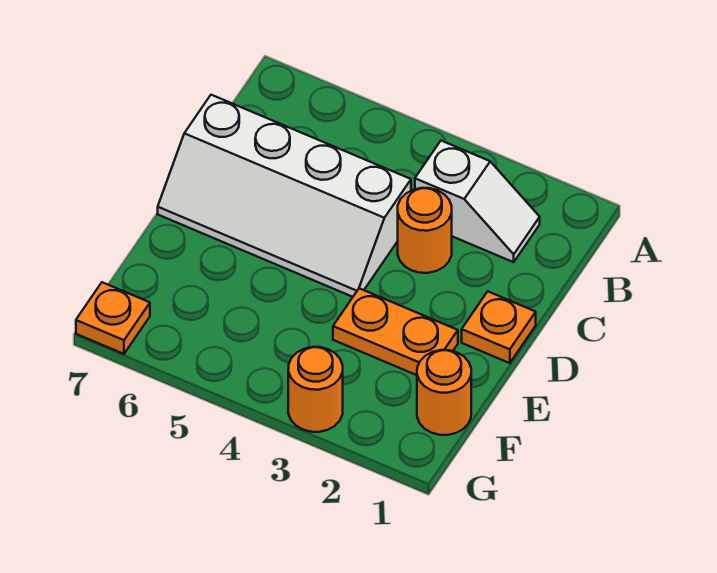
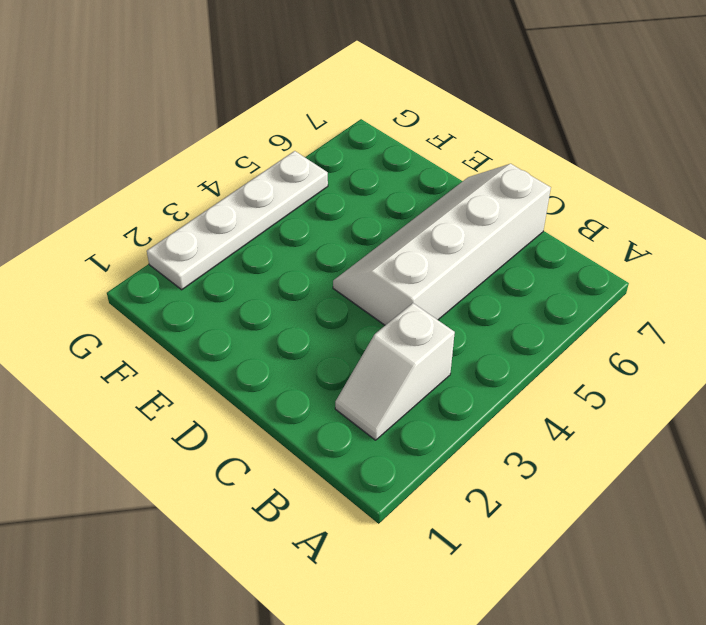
white 1x4 plate [147,151,328,290] -> orange 1x1 round brick [288,347,343,432]
none -> orange 1x1 round brick [398,188,452,273]
none -> orange 1x1 plate [462,292,536,363]

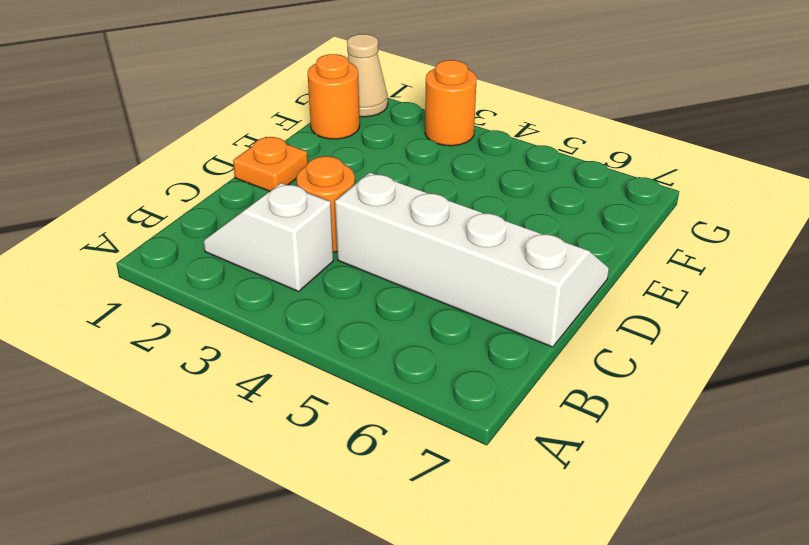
tan 1x1 cone [347,34,388,117] -> none
none -> orange 1x2 plate [333,288,458,375]
none -> orange 1x1 plate [76,282,150,354]

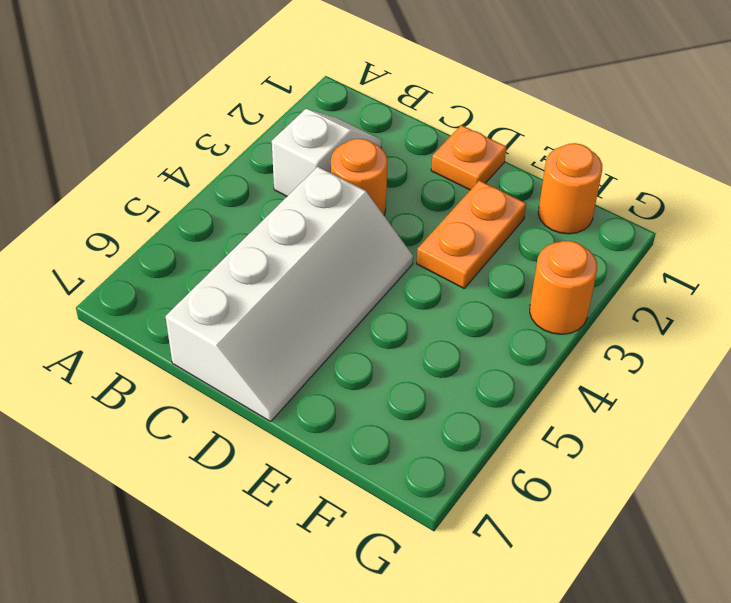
none -> orange 1x1 plate [76,282,150,354]

